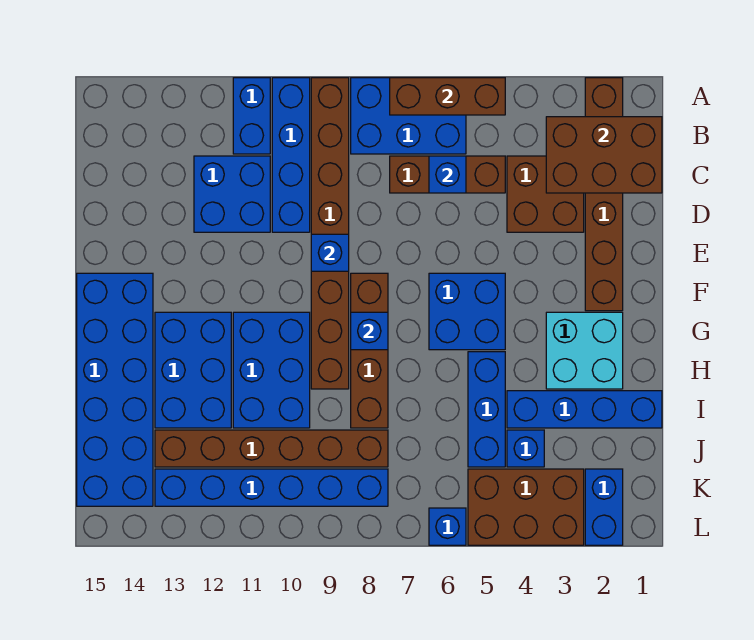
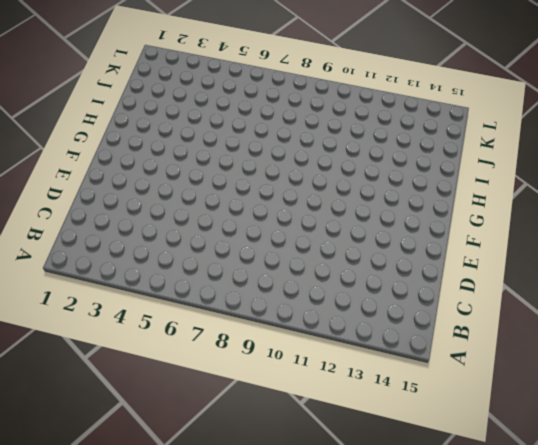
none -> brown 1x6 brick [585,78,623,311]
none -> blue 2x3 brick [351,78,466,154]
none -> brown 1x8 brick [311,78,349,389]

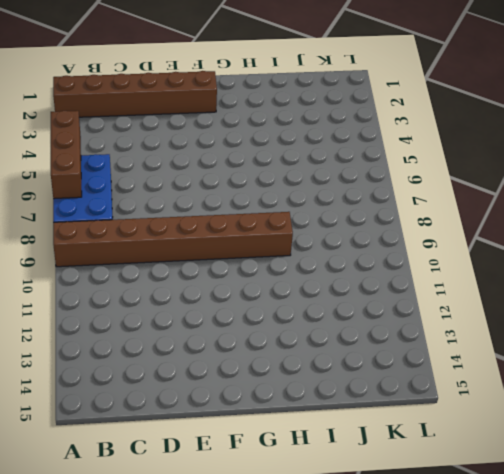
none -> blue 1x4 brick [272,78,310,232]
none -> blue 1x2 brick [233,78,270,154]
none -> brown 2x2 brick [507,156,584,232]

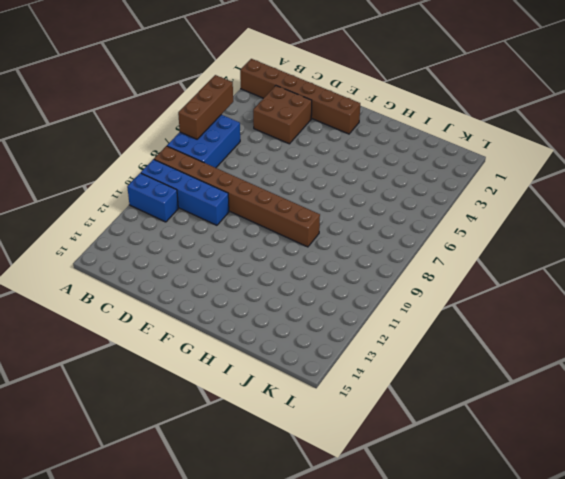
none -> brown 1x3 brick [390,156,505,193]
none -> blue 2x2 brick [194,156,270,232]
none -> blue 2x2 brick [429,273,505,350]

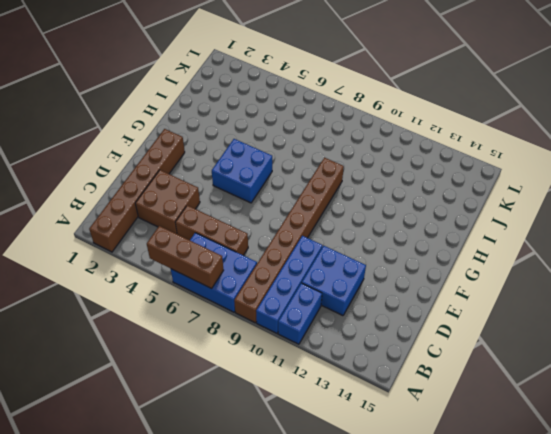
none -> brown 1x4 brick [351,273,388,428]
none -> blue 2x6 brick [77,273,153,506]
none -> cyan 2x2 brick [546,312,623,389]

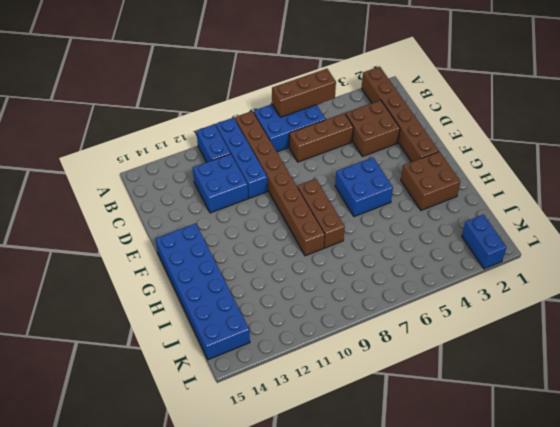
brown 1x3 brick [297,179,345,248] -> brown 1x4 brick [351,273,388,428]
brown 2x2 brick [401,152,460,210] -> cyan 2x2 brick [546,312,623,389]
none -> blue 2x3 brick [233,312,310,428]
none -> blue 2x3 brick [155,312,231,428]
none -> blue 1x3 brick [468,352,505,467]

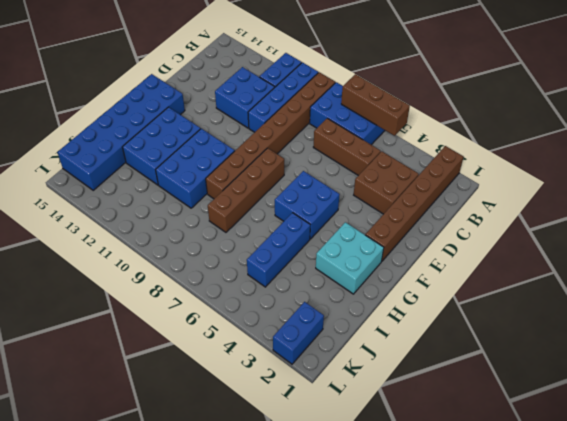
none -> blue 1x4 brick [507,391,662,428]
none -> blue 1x1 brick [507,430,544,467]
none -> brown 1x6 brick [155,430,388,467]

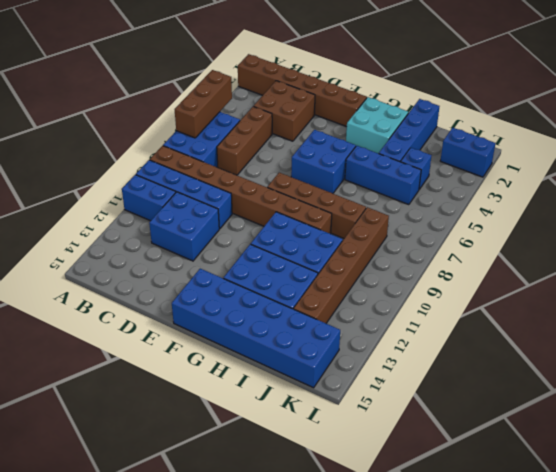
none -> brown 2x3 brick [468,469,584,545]
none -> blue 1x6 brick [155,469,388,506]
none -> blue 1x1 brick [429,508,466,545]

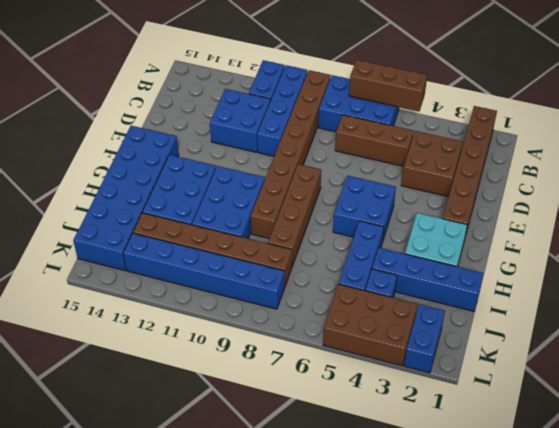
none -> blue 1x1 brick [429,508,466,545]
none -> brown 2x3 brick [546,117,662,193]
none -> blue 1x1 brick [429,156,466,193]

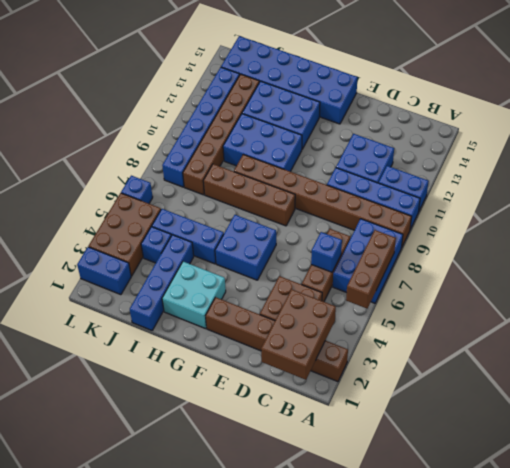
none -> blue 1x1 brick [311,234,349,271]
none -> blue 1x1 brick [351,312,388,350]

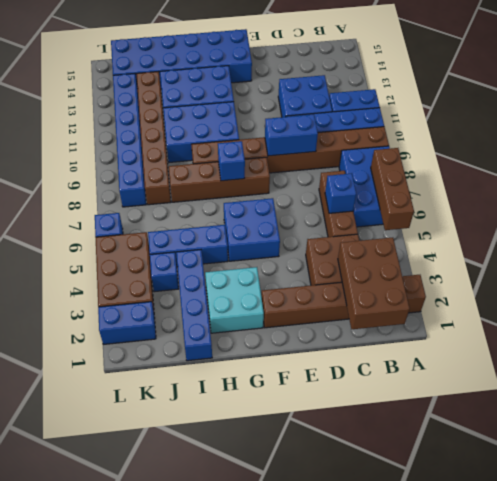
blue 1x2 brick [265,115,318,156] -> blue 1x1 brick [311,234,349,271]

